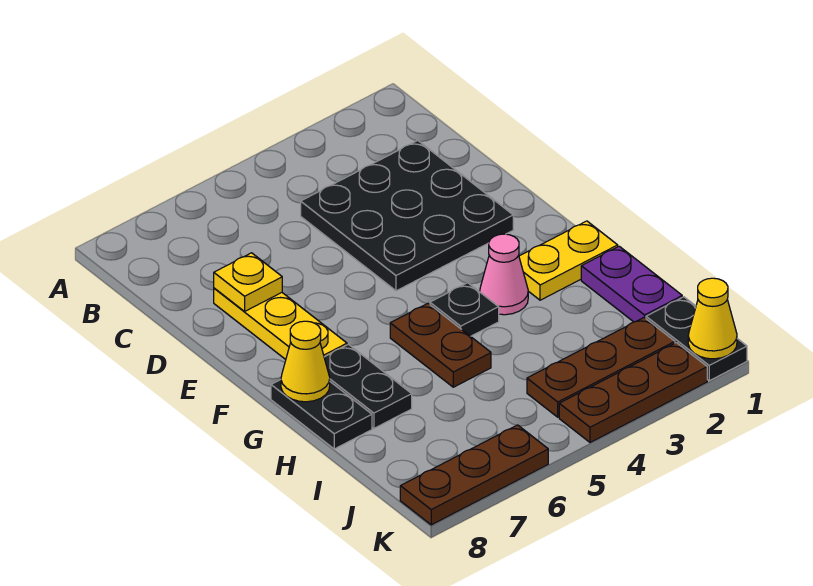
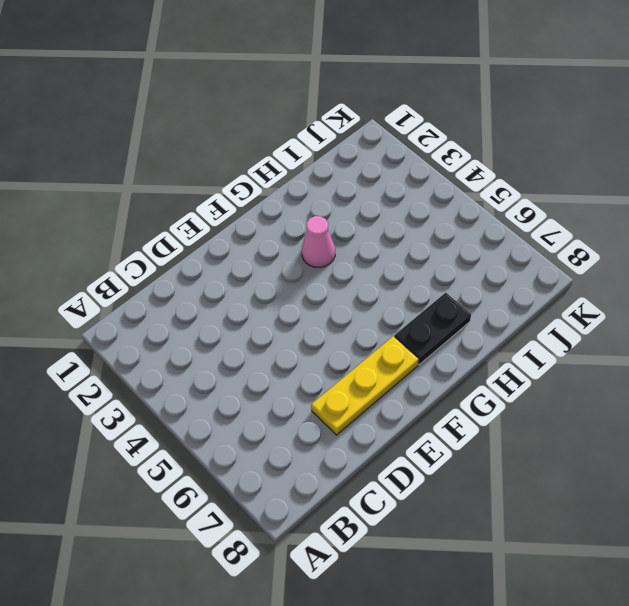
none -> black 3x3 plate [301,141,513,291]
none -> yellow 1x2 plate [519,221,618,300]
none -> black 1x1 plate [430,283,499,336]

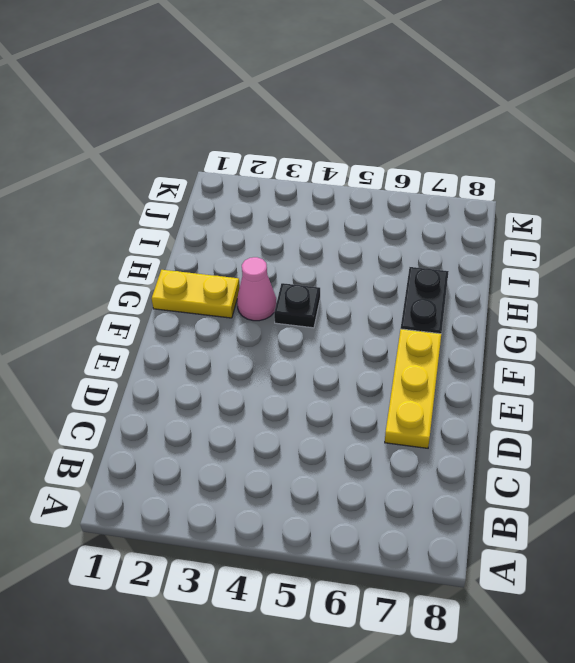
none -> black 3x3 plate [301,141,513,291]
none -> brown 1x2 plate [390,303,491,387]
none -> black 1x2 plate [271,380,372,449]

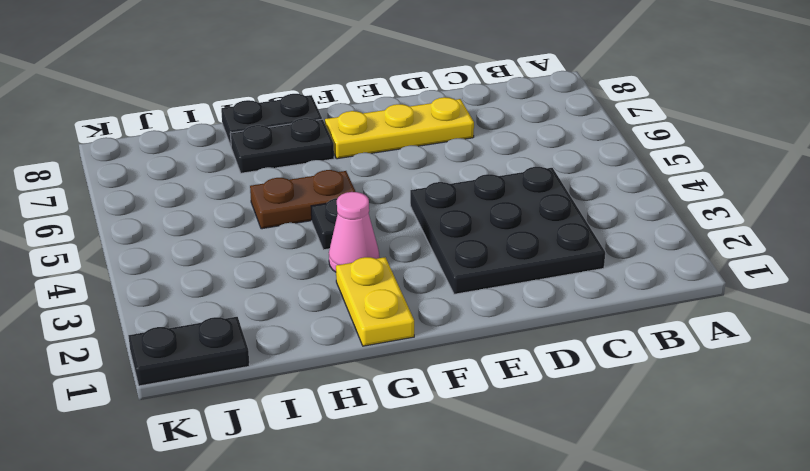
none -> purple 1x2 plate [581,246,682,322]
none -> brown 1x3 plate [527,317,675,417]
none -> brown 1x3 plate [559,343,707,442]

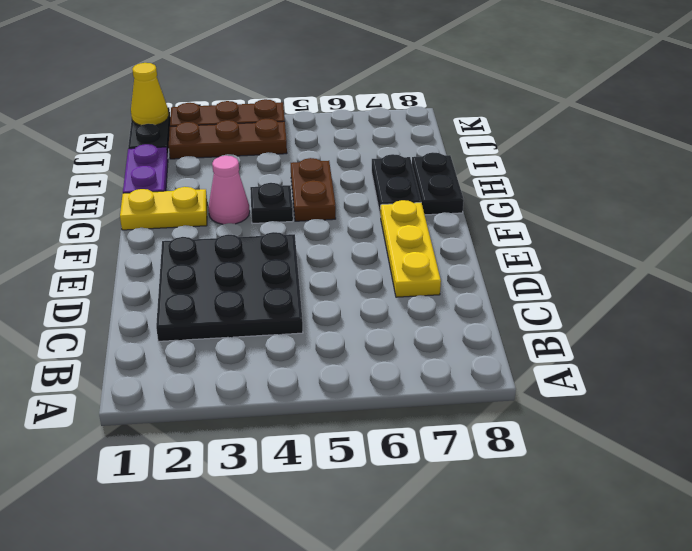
none -> brown 1x3 plate [400,425,548,525]
none -> yellow 1x1 plate [214,253,282,311]
none -> yellow 1x1 cone [281,321,330,402]

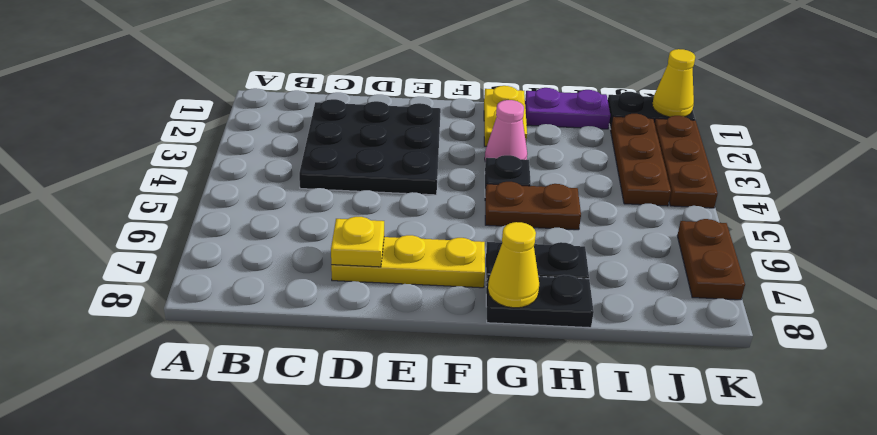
brown 1x2 plate [677,219,745,300] -> brown 1x3 plate [400,425,548,525]

